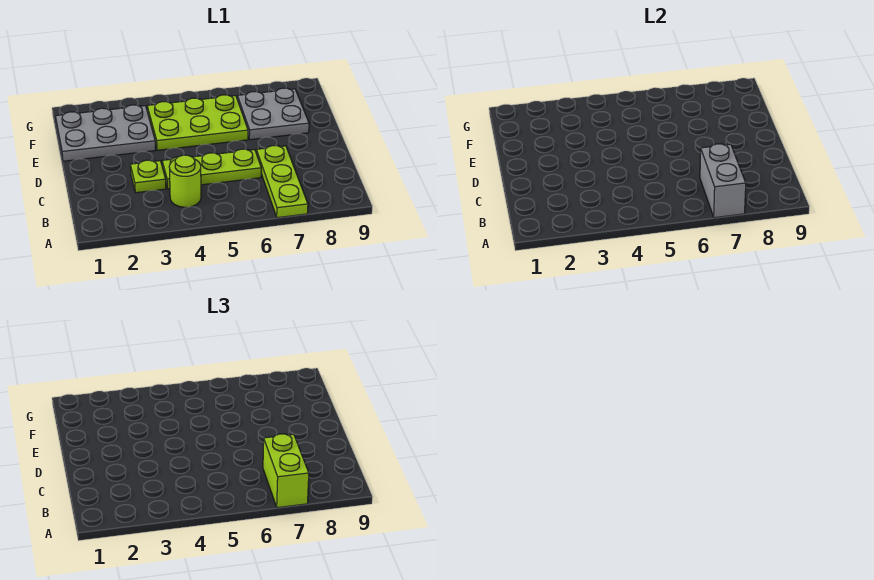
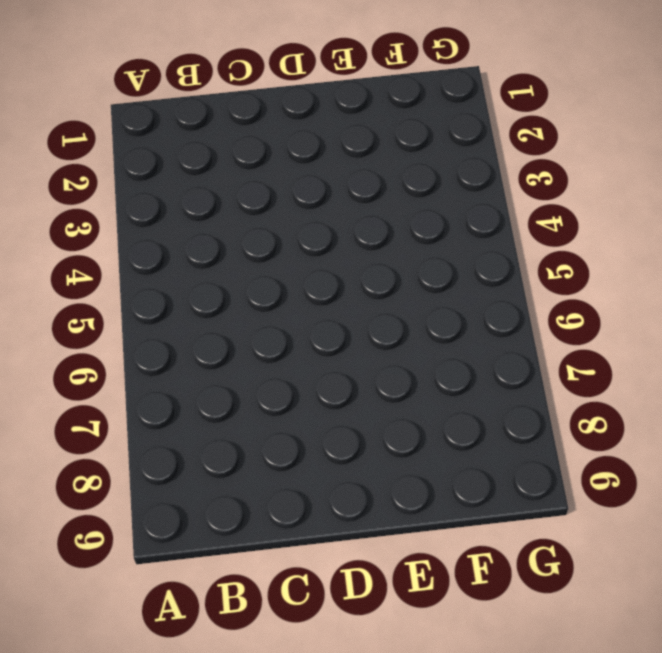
none -> lime 1x3 plate [256,146,308,218]
none -> lime 1x1 round brick [169,155,201,207]

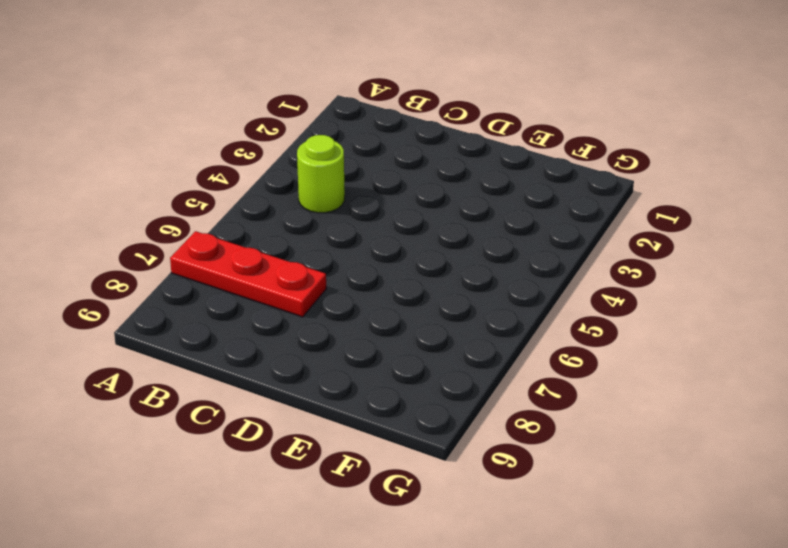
red 1x3 plate [170,231,326,317] -> lime 1x3 plate [256,146,308,218]
none -> lime 1x1 plate [130,160,166,193]
none -> lime 1x3 plate [162,149,261,189]

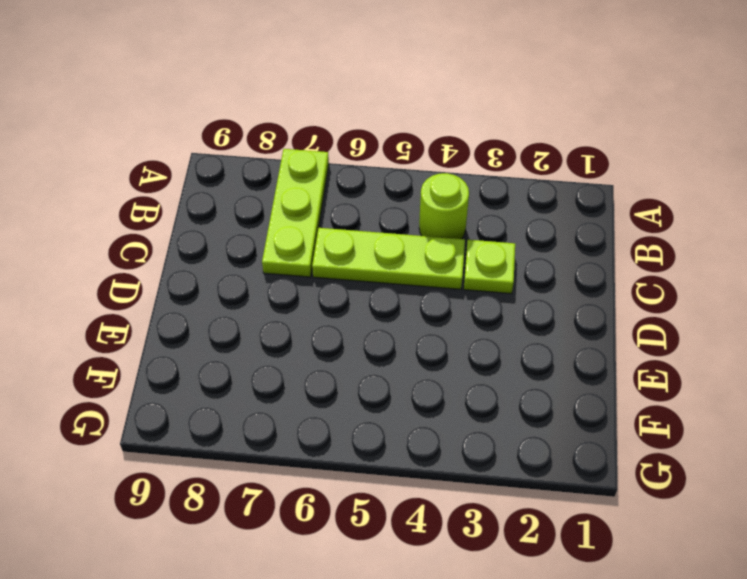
none -> grey 2x3 plate [55,105,156,161]
none -> lime 2x3 plate [147,95,248,150]

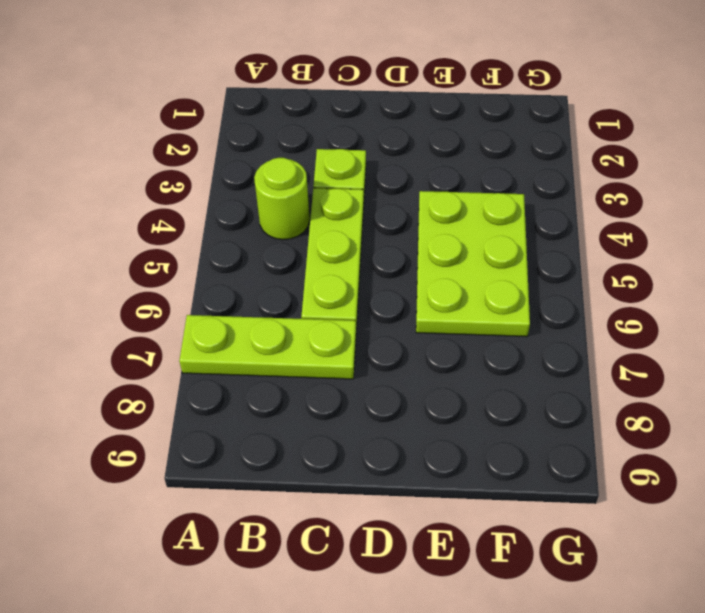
none -> grey 2x3 plate [55,105,156,161]
none -> grey 2x2 plate [237,88,309,140]

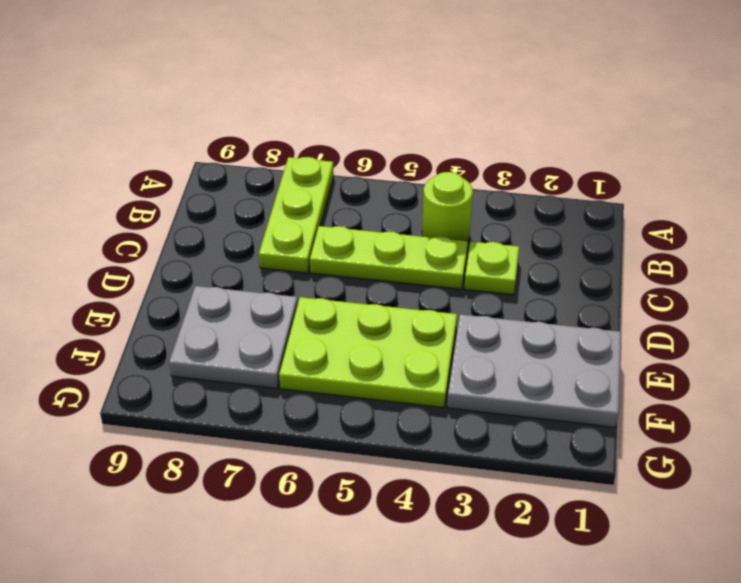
none -> grey 1x2 brick [700,144,746,218]
none -> lime 1x2 brick [263,434,309,508]

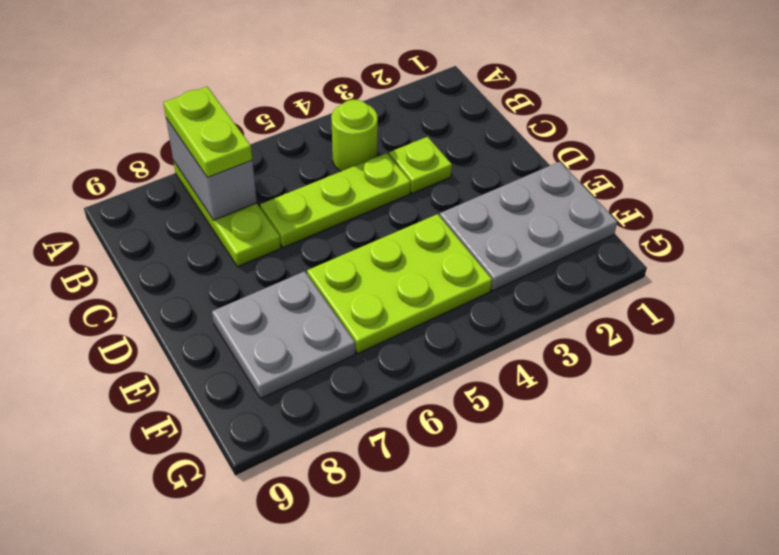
lime 1x2 plate [163,87,252,178] -> lime 1x2 brick [263,434,309,508]

